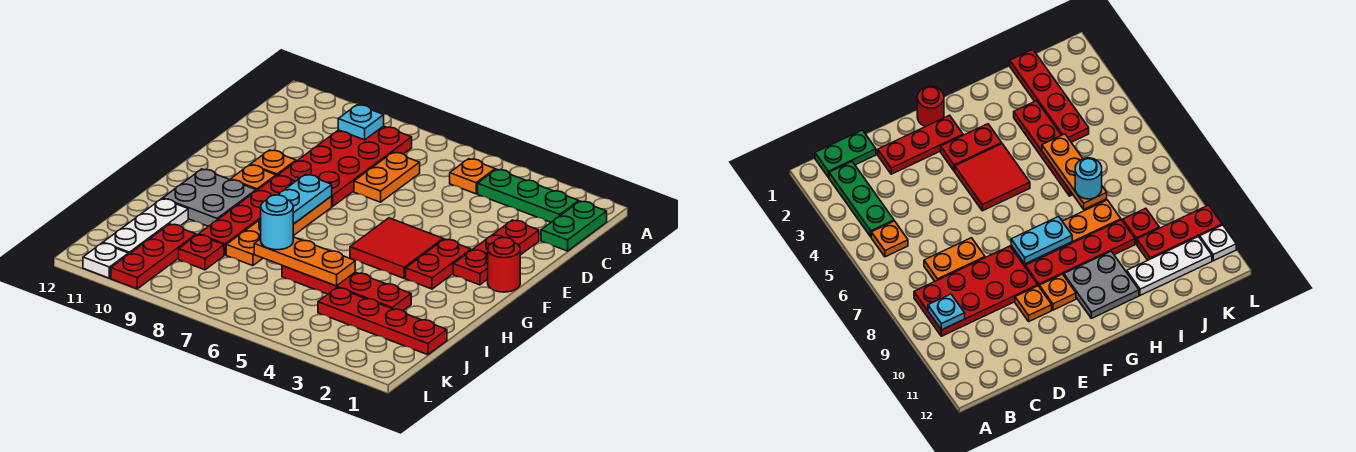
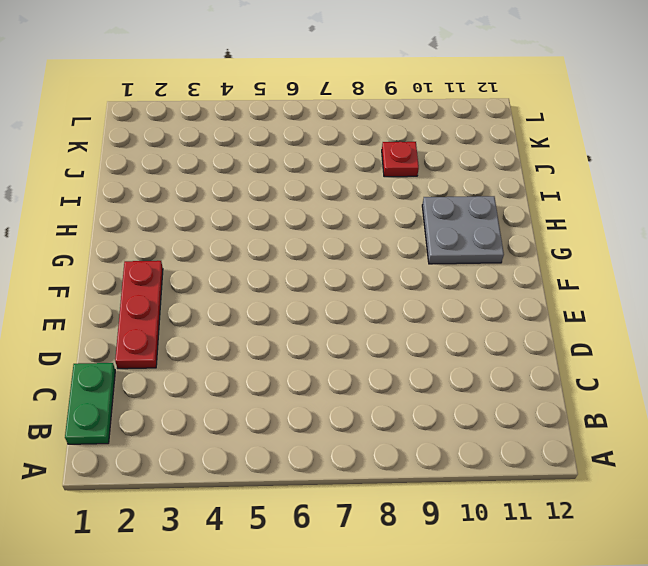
none -> green 1x3 plate [478,169,579,222]
none -> orange 1x1 plate [450,159,495,194]
none -> red 2x4 plate [278,126,412,206]

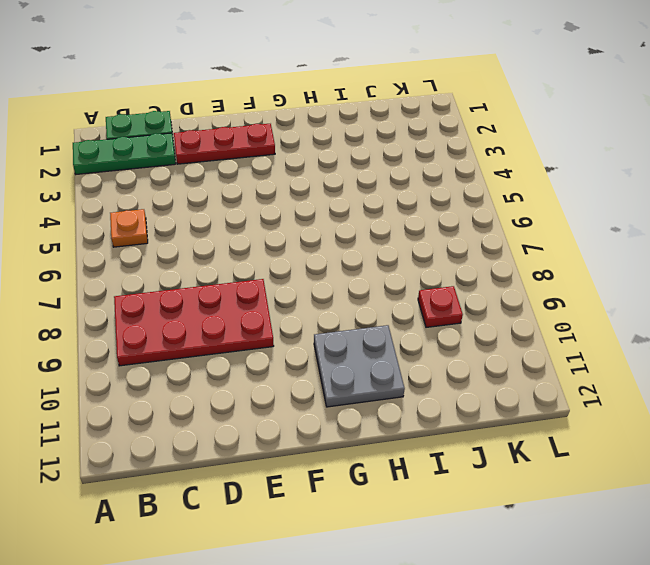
green 1x3 plate [73,133,176,174] -> green 1x3 plate turned to [478,169,579,222]
none -> orange 1x2 plate [354,152,420,202]
none -> orange 1x1 plate [251,150,296,176]
none -> red 1x1 round brick [488,238,520,292]

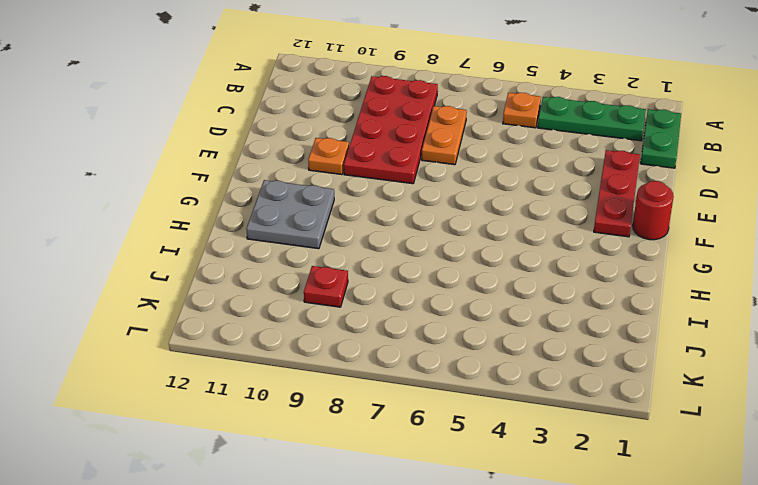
none -> red 1x2 plate [406,239,471,289]
none -> red 2x2 tile [350,218,443,278]
none -> orange 1x4 plate [226,196,332,266]

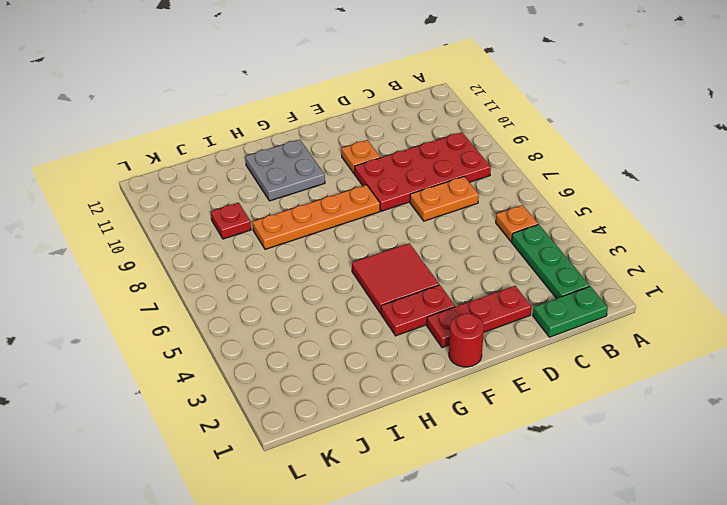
none -> red 1x4 plate [199,176,294,255]
none -> orange 1x1 plate [231,165,276,191]
none -> red 1x4 plate [282,266,411,310]

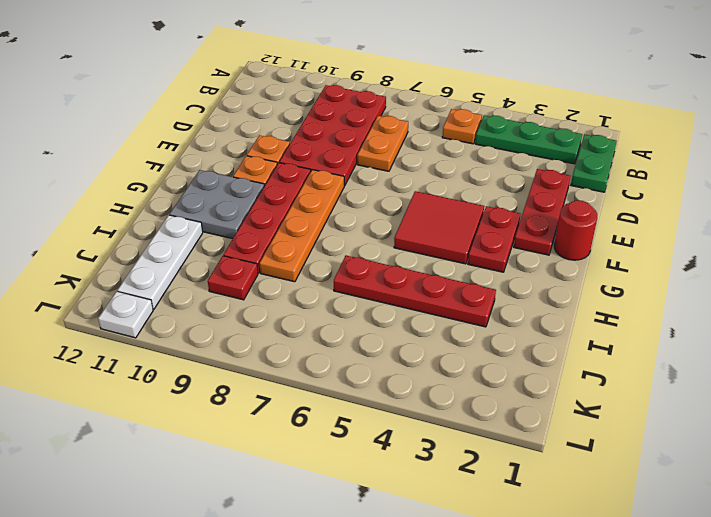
none -> red 1x4 plate [318,288,447,355]
none -> red 1x3 plate [111,224,196,289]
none -> cyan 1x1 plate [338,105,384,140]

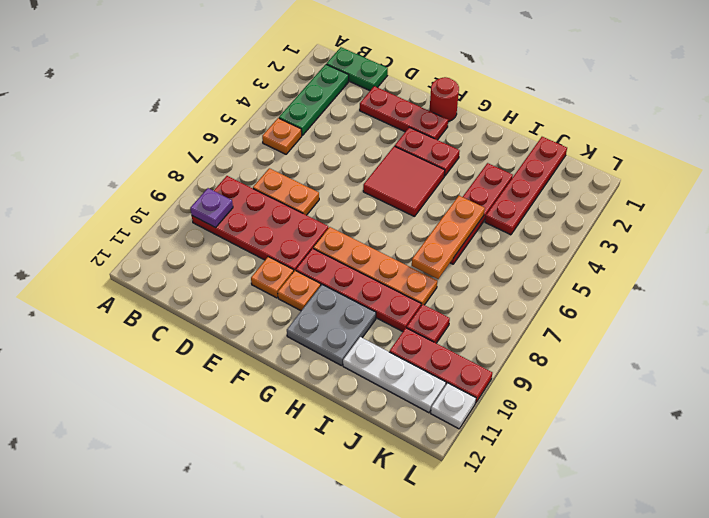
purple 1x1 plate [190,188,233,228] -> cyan 1x1 plate [338,105,384,140]
none -> cyan 1x2 plate [278,174,332,224]
none -> cyan 1x1 round brick [261,195,293,250]

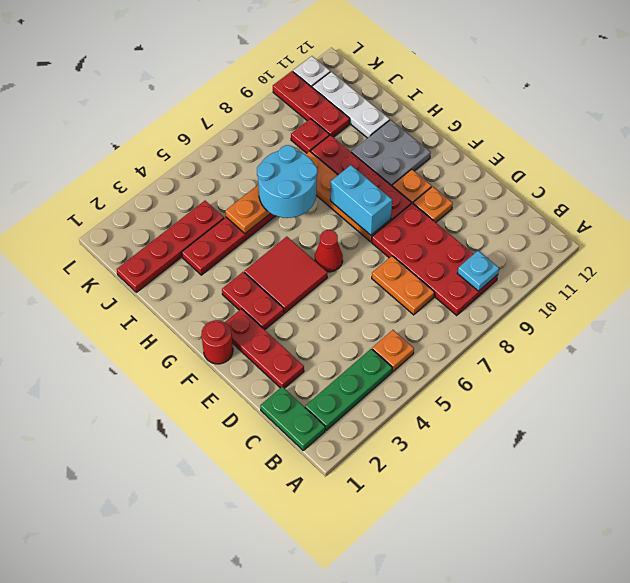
red 1x1 cone [315,230,343,272] -> none
cyan 1x2 brick [330,165,392,235] -> cyan 1x2 plate [278,174,332,224]
cyan 2x2 round brick [257,145,317,218] -> cyan 1x1 round brick [261,195,293,250]

